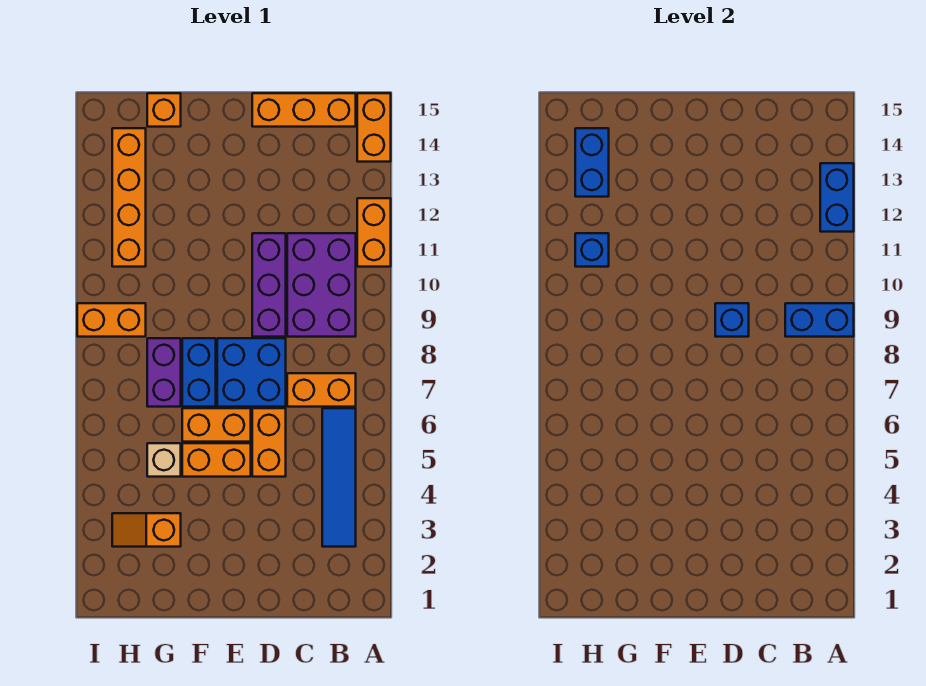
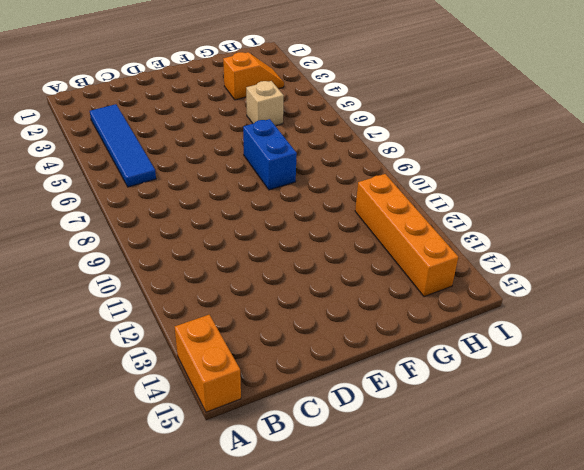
none -> orange 1x2 brick [357,198,391,267]
none -> orange 1x2 brick [287,373,356,407]
none -> purple 2x3 brick [287,233,356,337]

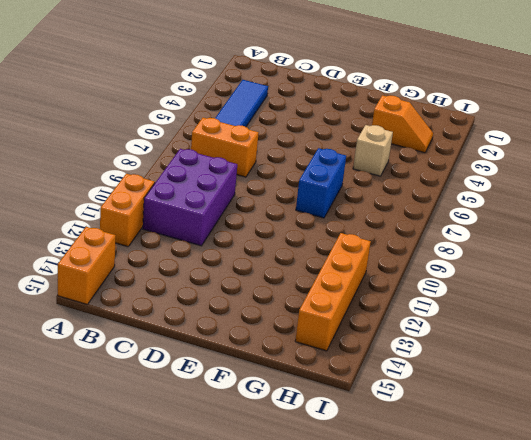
none -> orange 1x3 brick [252,93,356,127]
none -> orange 1x2 brick [252,408,286,477]
none -> blue 2x2 brick [217,338,286,407]

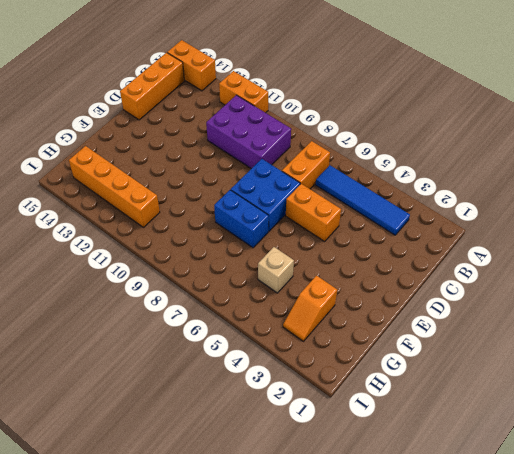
none -> purple 1x3 brick [252,233,286,337]
none -> orange 1x2 brick [182,443,251,477]
none -> orange 1x2 brick [182,408,251,442]

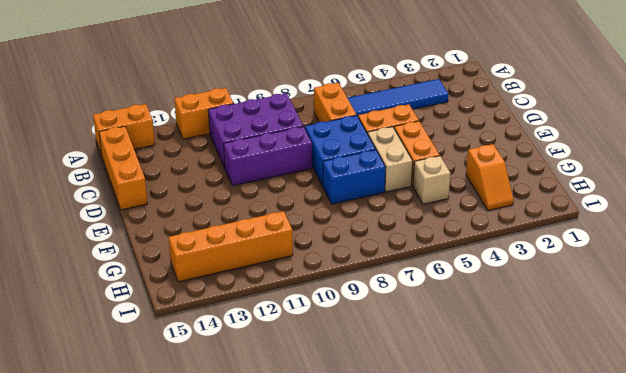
tan 1x2 brick [368,127,413,192] -> orange 1x2 brick [182,408,251,442]
none -> purple 1x2 brick [147,338,181,407]
none -> orange 1x1 brick [147,93,181,127]
none -> orange 1x2 brick [77,303,146,337]

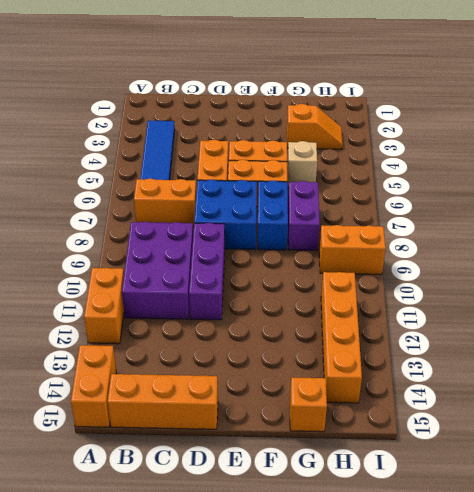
none -> blue 1x2 brick [785,303,854,337]
none -> blue 1x2 brick [820,163,854,232]
none -> blue 1x1 brick [715,303,749,337]

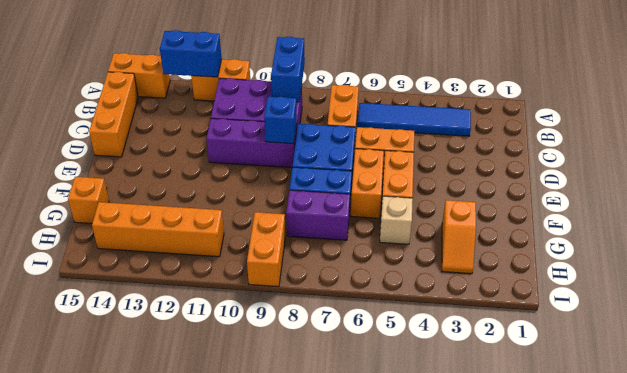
none -> blue 1x1 brick [575,233,609,267]
none -> blue 1x2 brick [575,128,609,197]

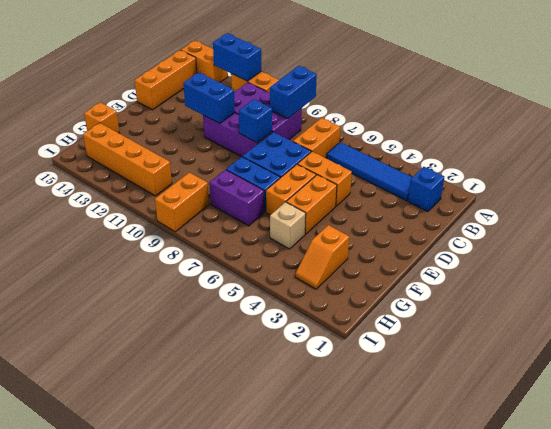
blue 1x1 brick [408,167,444,211] -> blue 1x1 brick moved to [575,233,609,267]
blue 1x2 brick [183,72,235,124] -> blue 1x2 brick moved to [575,128,609,197]

